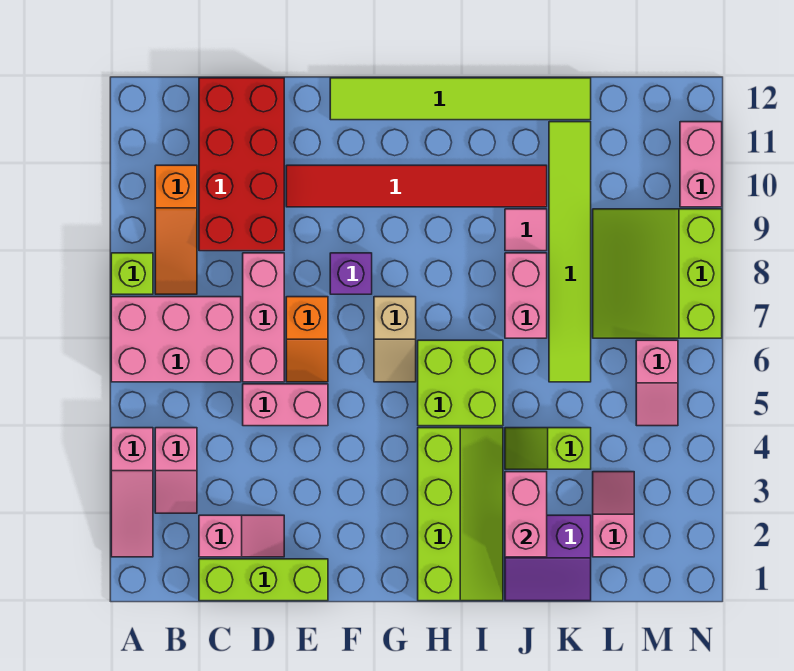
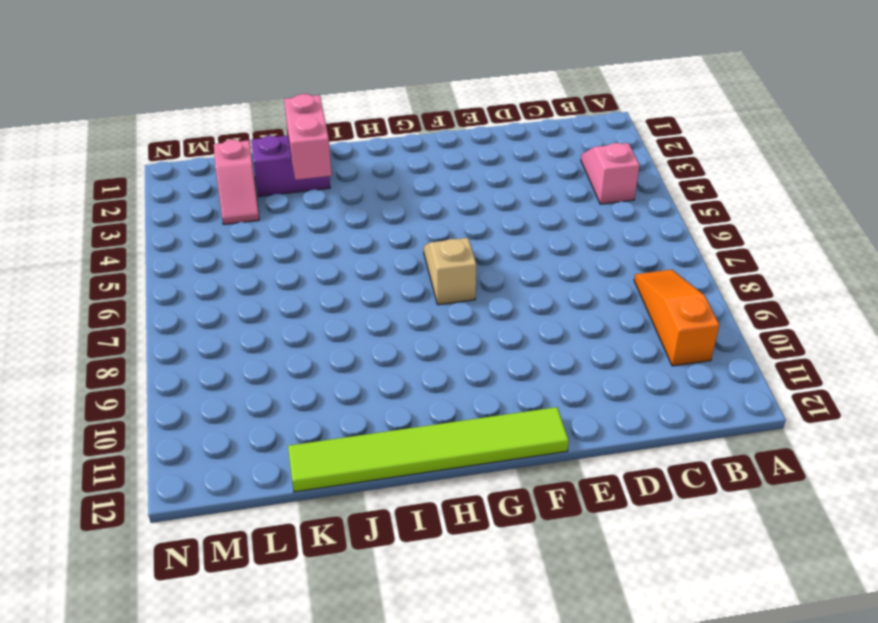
none -> pink 1x3 slope [111,428,153,557]
none -> pink 2x3 brick [111,297,241,382]
none -> lime 1x1 brick [111,253,153,294]

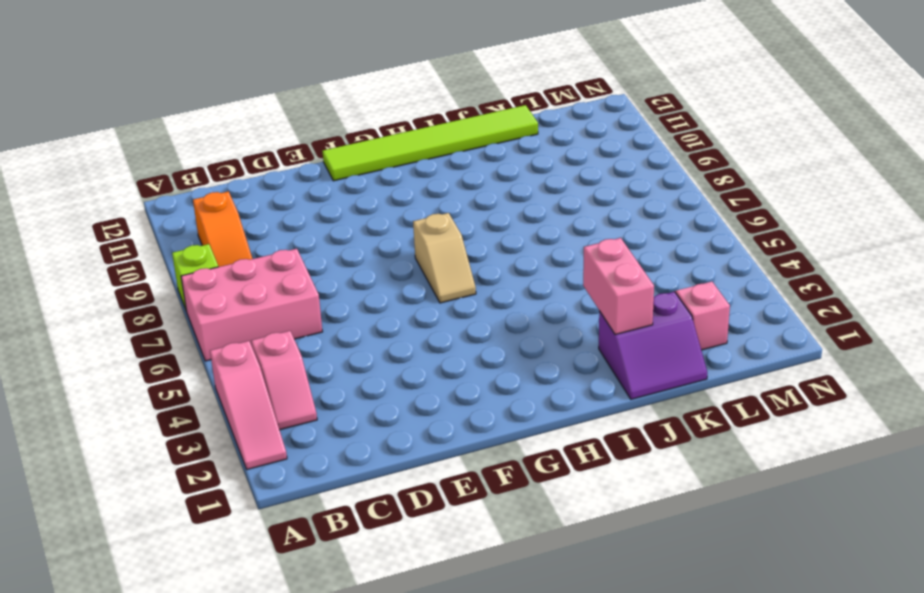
none -> lime 1x3 brick [199,559,328,601]
none -> pink 1x2 slope [199,515,284,557]
none -> red 2x4 brick [199,78,284,251]

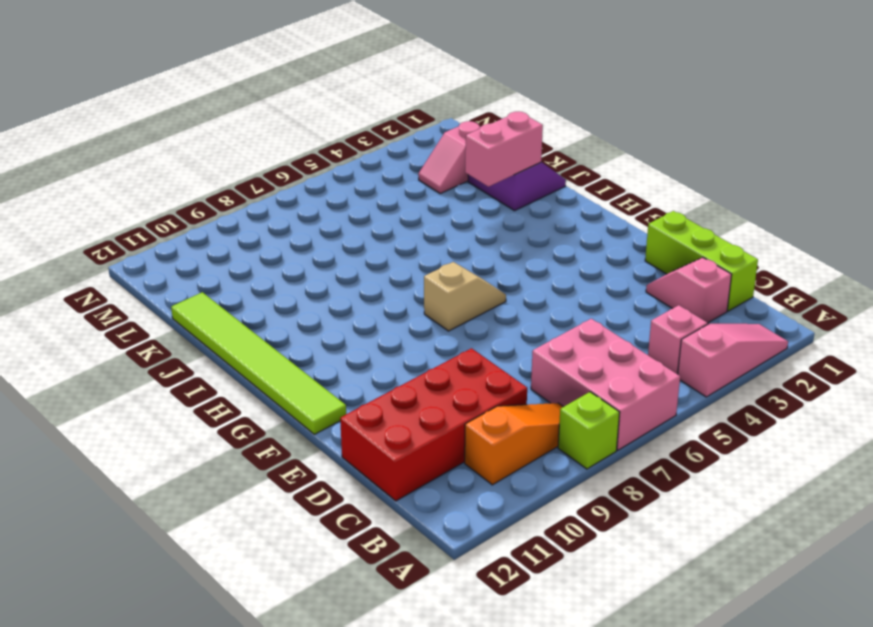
none -> pink 1x2 brick [243,384,328,426]
none -> pink 1x3 brick [243,253,284,382]
none -> orange 1x2 slope [286,297,328,382]

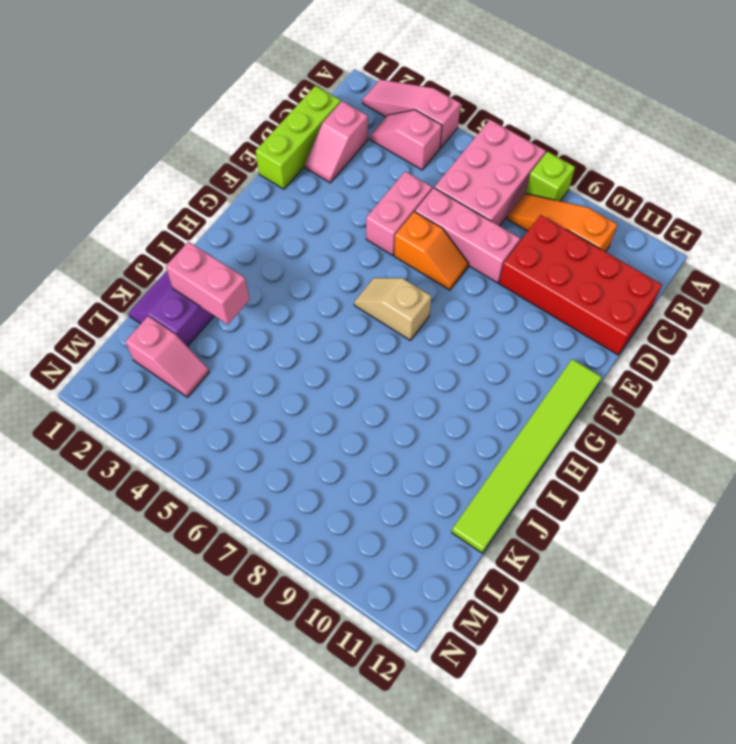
orange 1x2 slope [394,212,468,290] -> orange 1x2 slope turned to [286,297,328,382]
none -> red 1x6 tile [286,165,547,207]
none -> purple 1x1 brick [330,253,372,294]
none -> lime 2x4 slope [418,428,503,601]

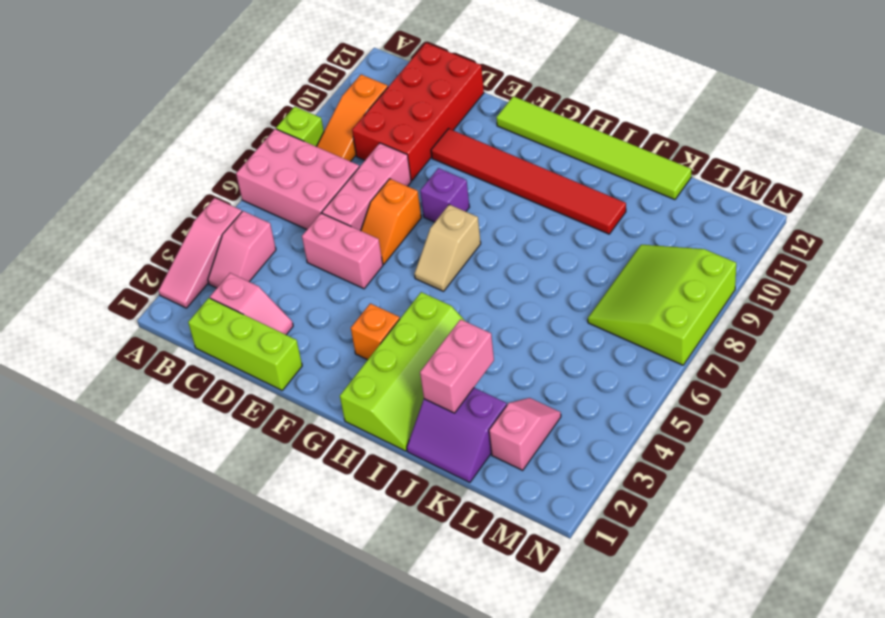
orange 1x1 brick [351,303,400,360] -> none
none -> lime 2x2 brick [418,340,503,426]
none -> lime 1x2 slope [505,428,591,469]
none -> pink 1x2 brick [505,253,547,338]

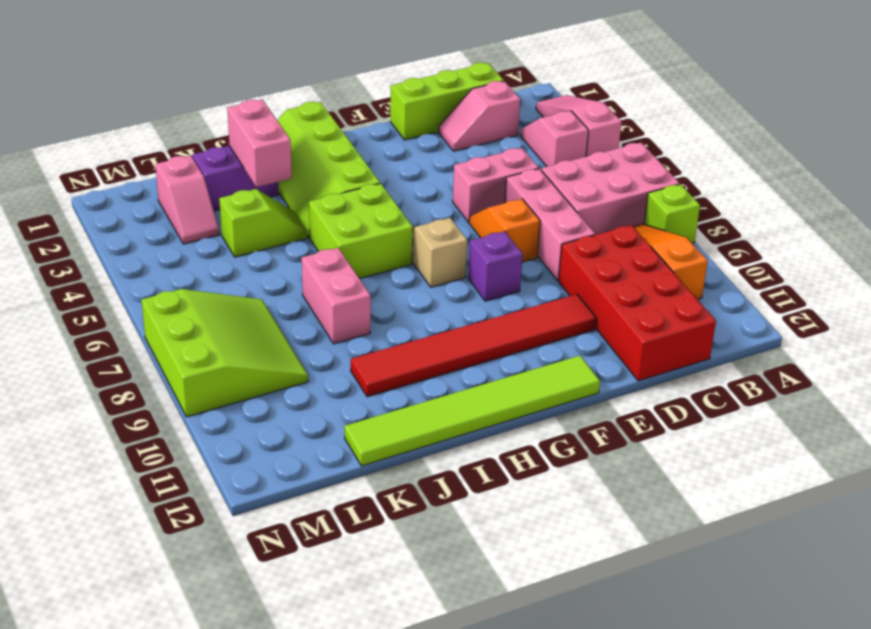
none -> pink 1x1 tile [505,209,547,251]
none -> lime 1x6 tile [549,122,591,382]
none -> pink 1x2 slope [636,340,678,426]

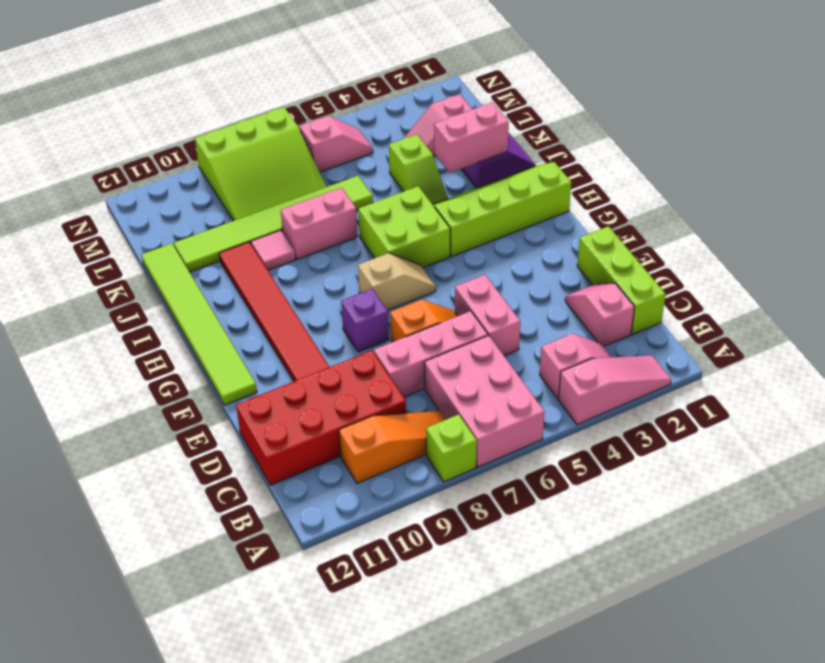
none -> pink 1x2 brick [680,122,722,207]

